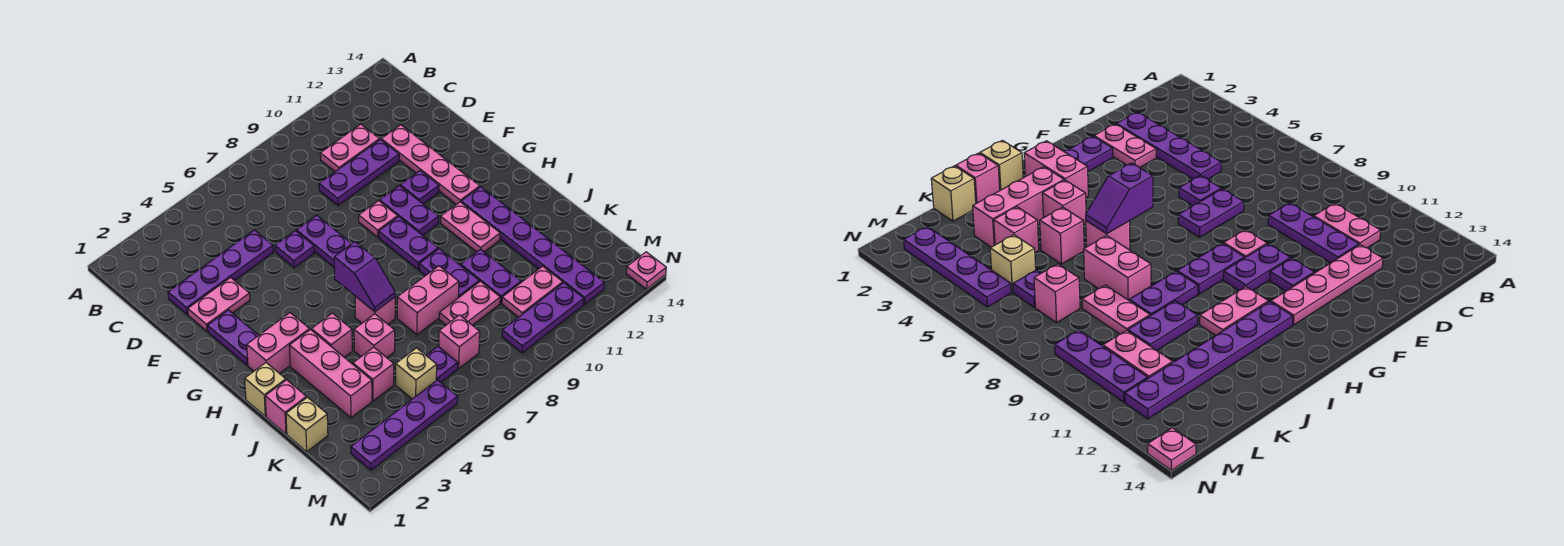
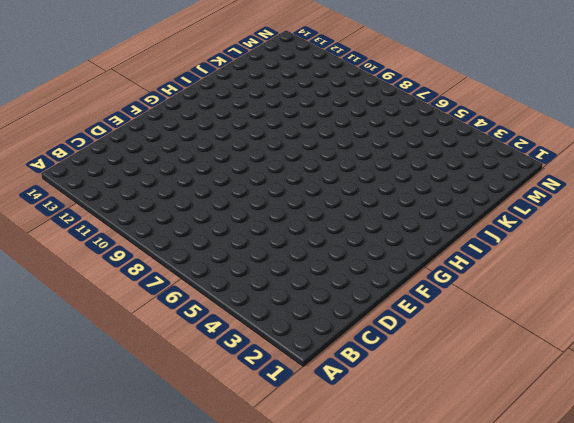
none -> pink 1x2 plate [320,124,379,172]
none -> purple 1x4 plate [168,230,273,314]
none -> purple 1x3 plate [319,140,399,205]
none -> pink 1x4 plate [381,125,480,205]

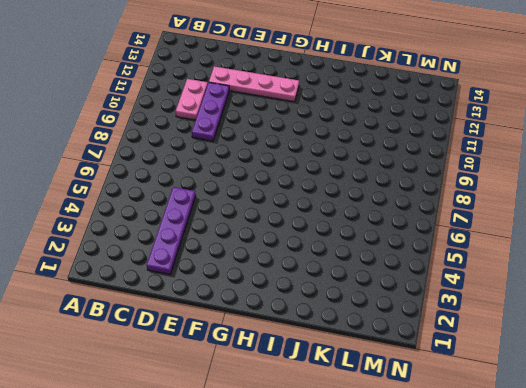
none -> pink 1x2 plate [188,278,250,331]
none -> purple 1x1 plate [275,231,315,268]
none -> purple 1x2 plate [296,215,352,268]
none -> purple 1x2 plate [208,310,259,365]

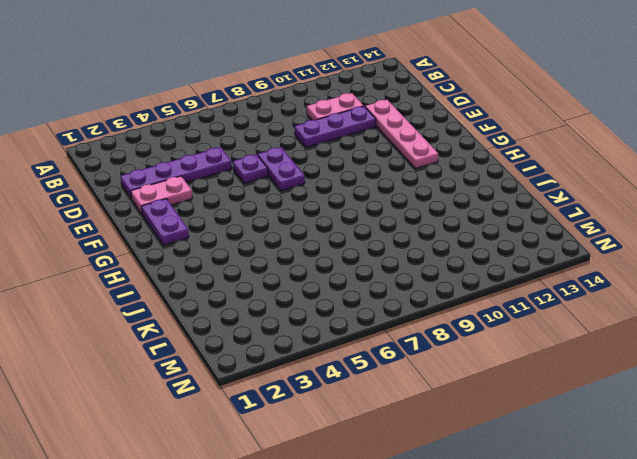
none -> pink 1x1 plate [359,201,398,237]
none -> purple 1x2 plate [380,186,439,235]
none -> purple 1x1 plate [400,171,439,204]
none -> purple 1x2 plate [379,217,438,269]

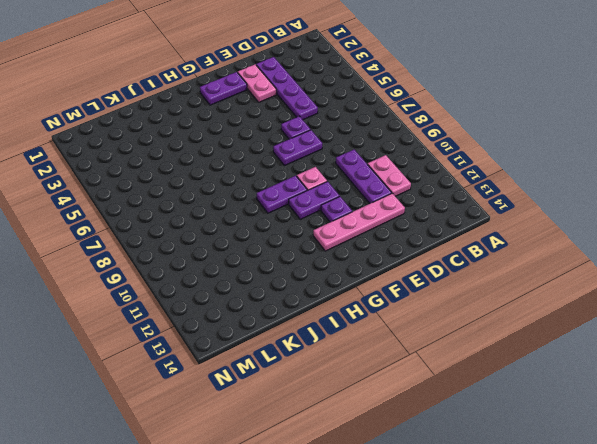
none -> pink 1x2 brick [247,313,310,373]
none -> pink 1x2 plate [441,202,500,252]
none -> purple 1x6 plate [461,187,604,304]
none -> tan 1x1 brick [245,363,286,416]

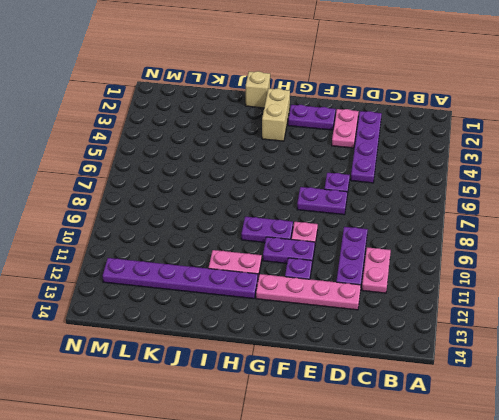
tan 1x2 brick [262,88,290,141] -> pink 1x2 brick [247,313,310,373]
none -> pink 1x3 brick [289,330,372,418]
none -> pink 1x1 brick [312,313,352,357]
none -> pink 1x1 brick [355,296,395,324]
none -> purple 1x2 plate [419,249,479,298]

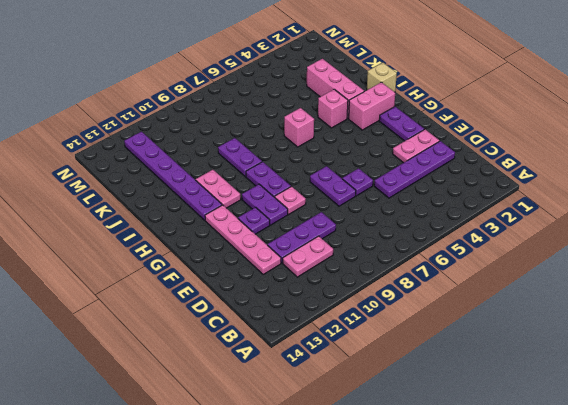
none -> pink 1x1 brick [265,380,306,434]
none -> pink 1x1 brick [354,314,395,358]
none -> pink 1x2 brick [397,266,459,334]
none -> purple 1x2 plate [461,249,521,303]

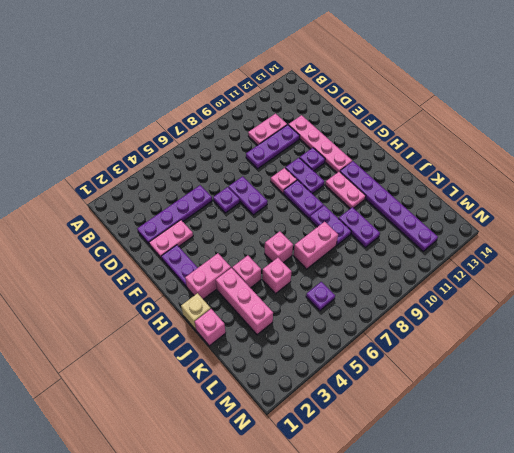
none -> tan 1x1 brick [286,397,328,452]
none -> pink 1x1 brick [353,347,394,401]
none -> pink 1x2 plate [439,281,500,325]
none -> tan 1x1 brick [396,348,437,399]

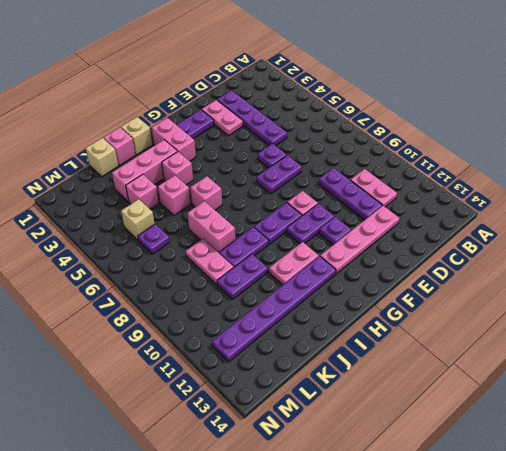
none -> pink 1x1 brick [439,315,480,368]
none -> pink 1x2 plate [502,266,563,317]
none -> purple 1x4 plate [351,380,458,470]
none -> purple 1x3 plate [502,283,584,353]

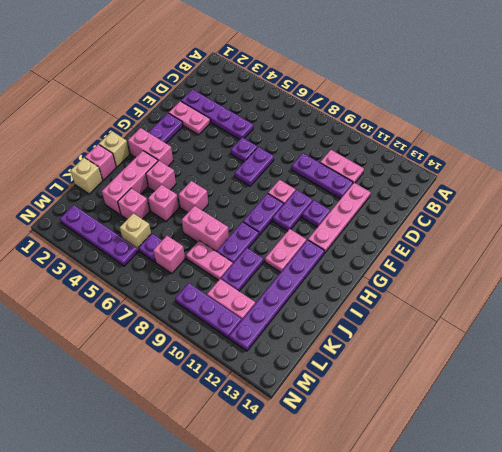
none -> pink 1x1 plate [626,252,666,289]
none -> purple 1x2 slope [334,242,395,312]

